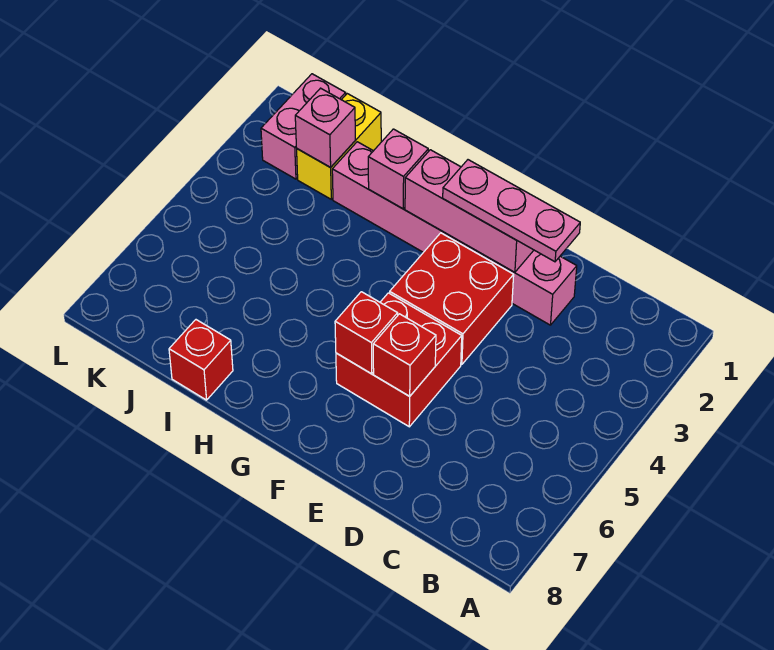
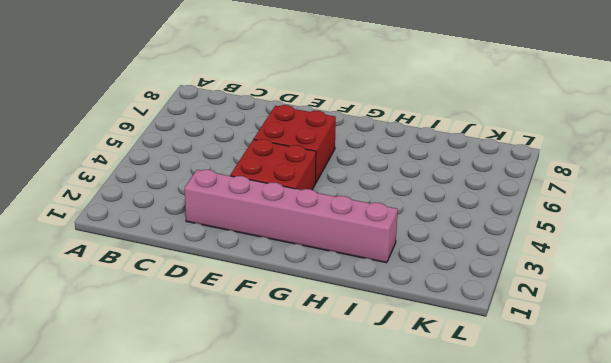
none -> red 1x1 brick [169,320,233,400]
none -> yellow 1x2 brick [297,94,381,199]
none -> pink 1x2 brick [261,74,346,179]

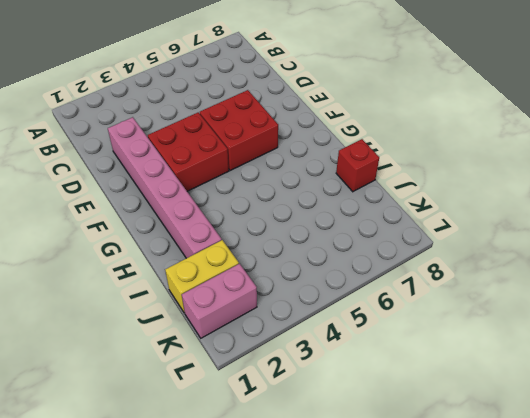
none -> pink 1x3 brick [405,150,534,272]
none -> red 1x1 brick [373,314,436,396]
none -> red 1x1 brick [335,292,398,374]

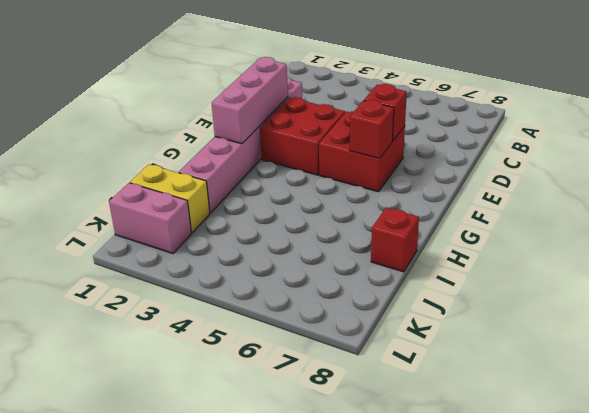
none -> pink 1x1 brick [368,129,428,209]
none -> pink 1x1 brick [295,88,355,167]
none -> pink 1x3 plate [443,160,580,262]

